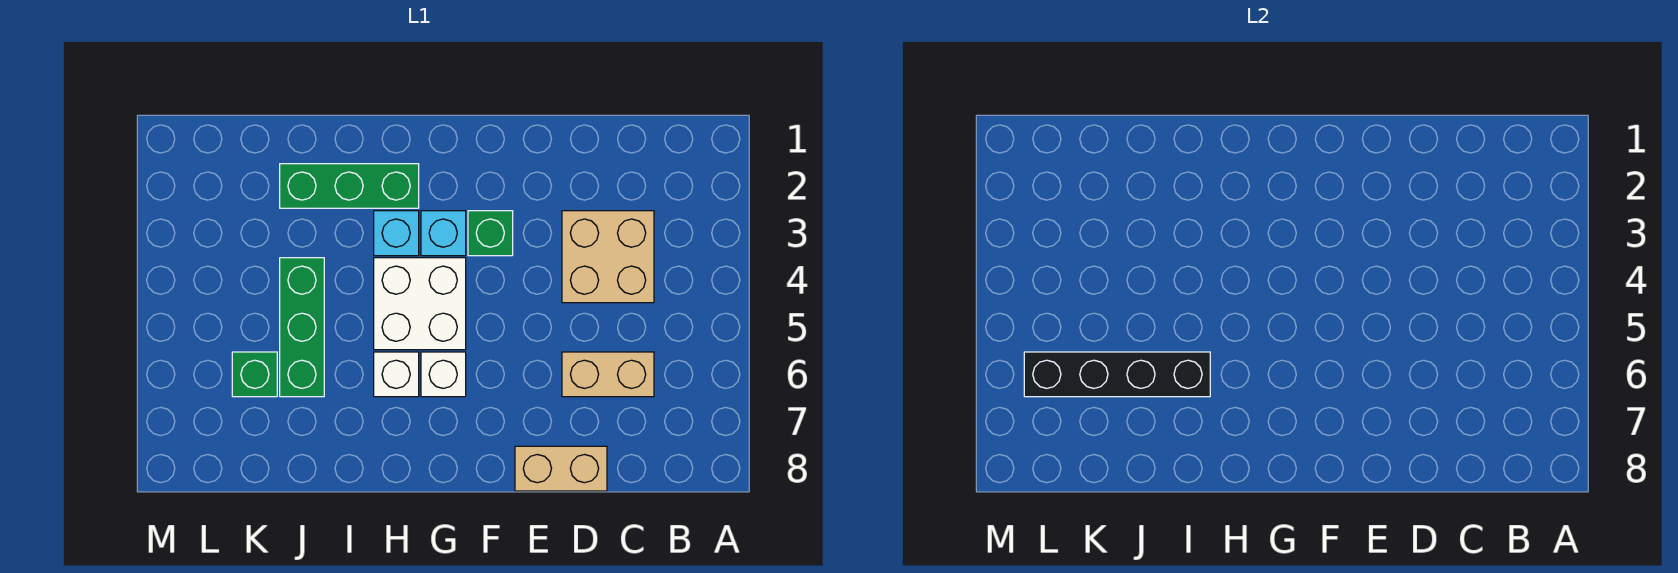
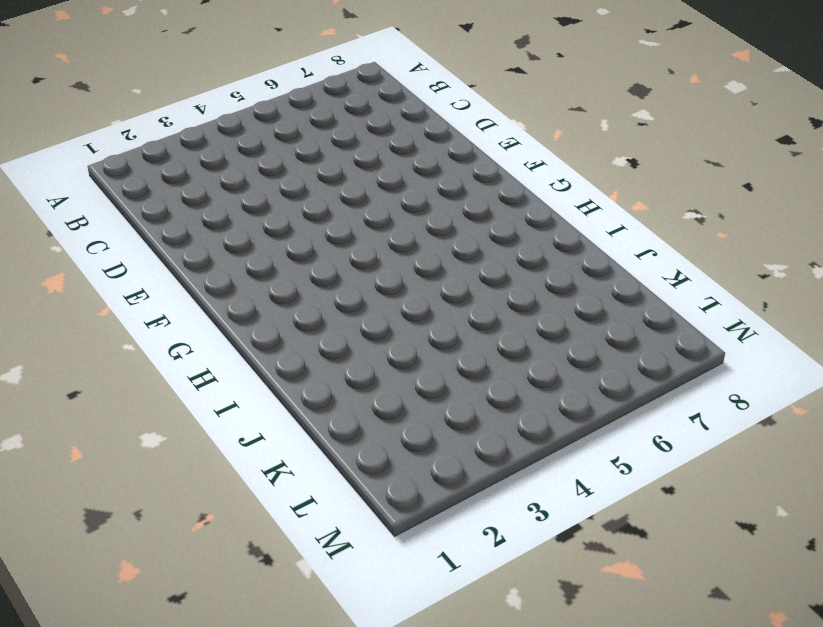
none -> tan 2x2 brick [562,211,654,303]
none -> tan 1x2 brick [562,352,654,397]
none -> tan 1x2 brick [515,446,607,491]

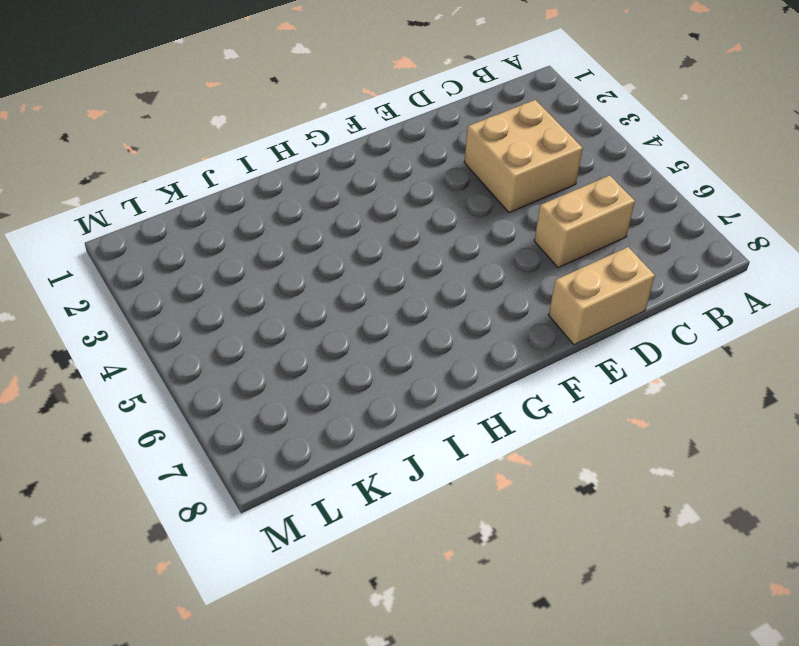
none -> green 1x1 brick [468,211,513,256]
none -> cyan 1x1 brick [421,211,466,256]
none -> white 2x2 brick [374,258,466,350]

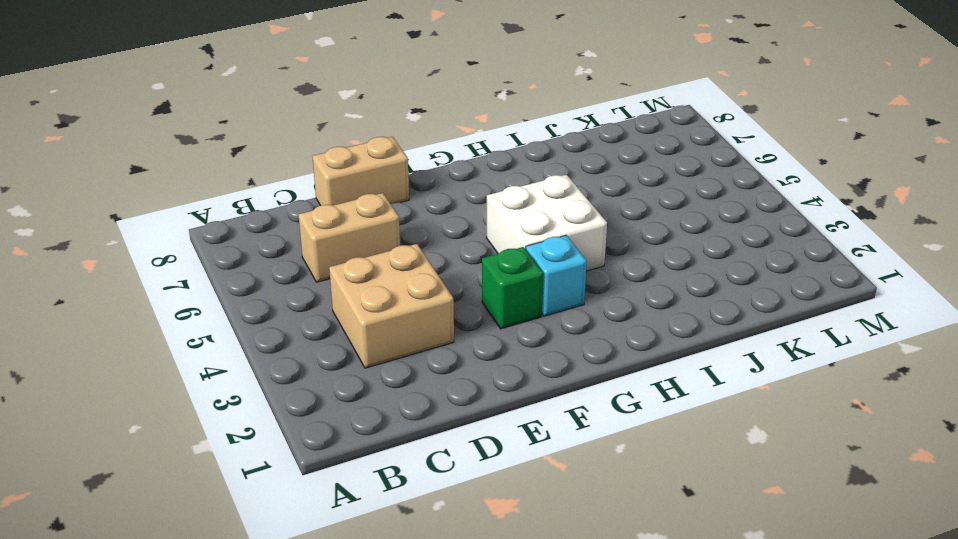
none -> white 1x1 brick [421,352,466,397]
none -> green 1x3 brick [280,164,419,208]
none -> cyan 1x1 brick [374,211,419,256]

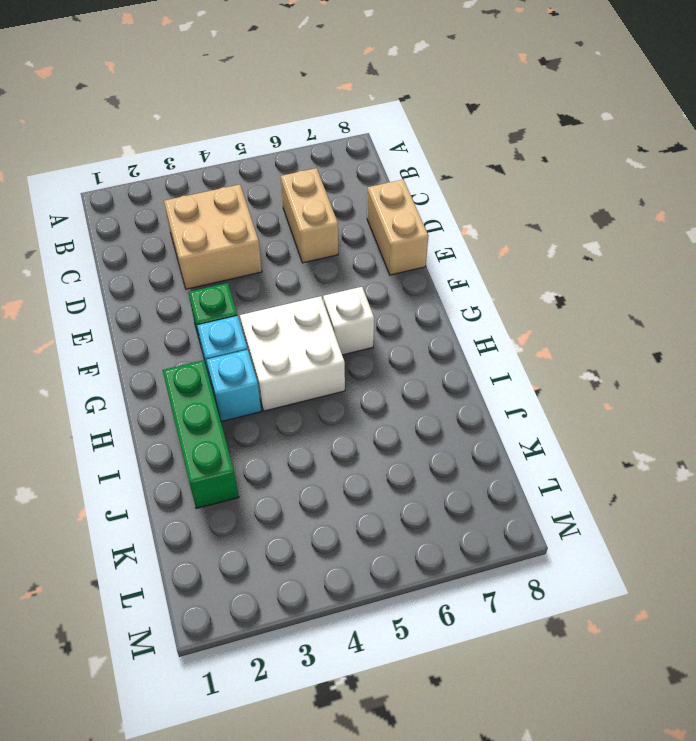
none -> white 1x1 brick [374,352,419,397]
none -> green 1x3 brick [280,258,324,397]
none -> green 1x1 brick [232,352,277,397]

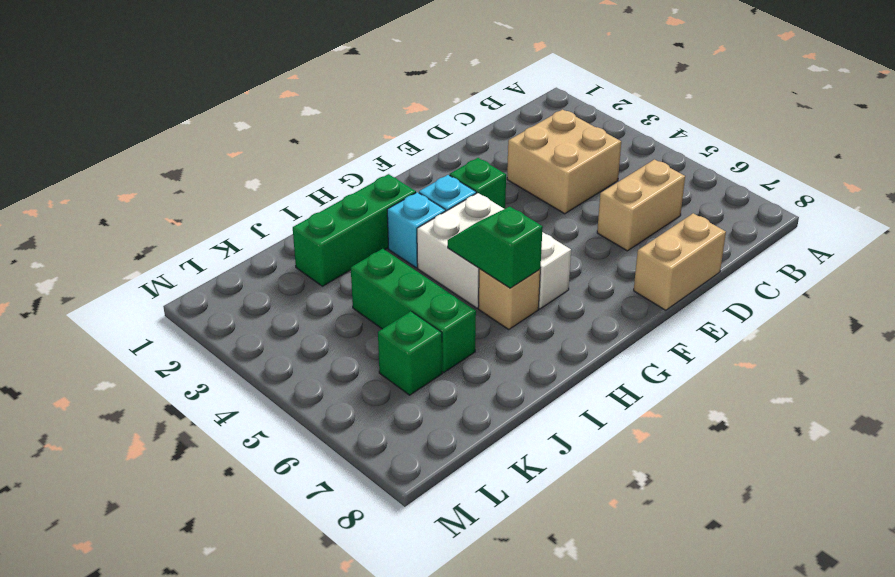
green 1x2 slope [448,207,543,288] -> none
tan 1x1 brick [478,269,540,329] -> white 1x1 brick [374,352,419,397]
none -> black 1x4 brick [1024,352,1210,397]

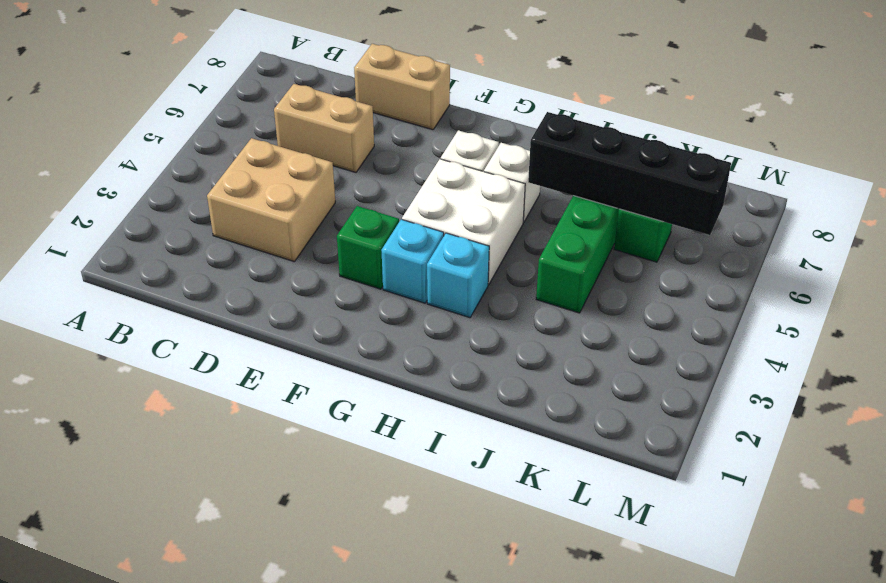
none -> green 1x3 brick [280,164,419,208]

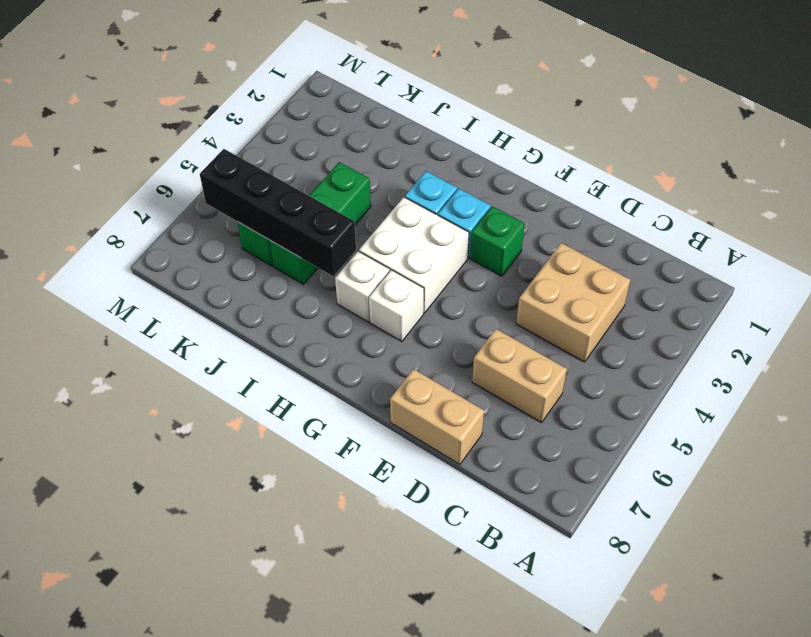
none -> green 1x3 brick [280,164,419,208]

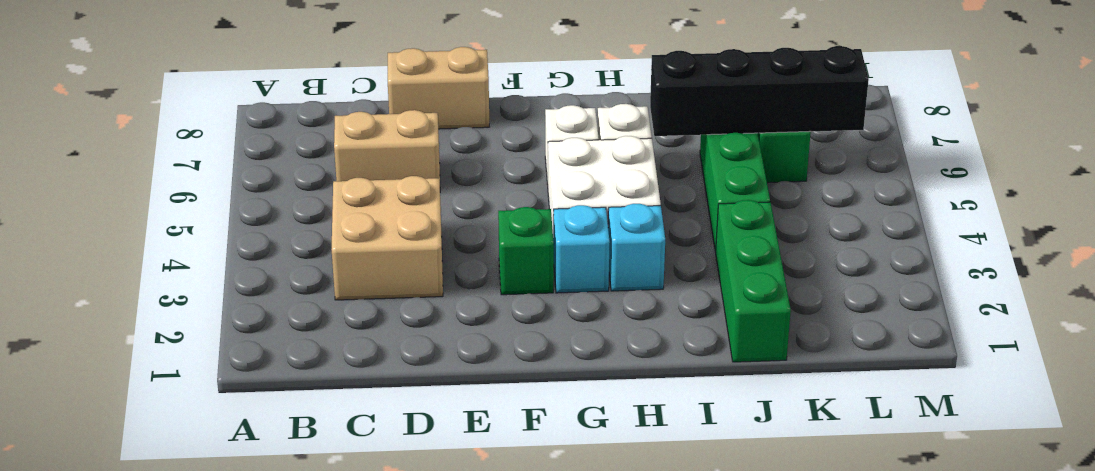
green 1x3 brick [716,200,791,362] -> green 1x3 brick turned to [280,164,419,208]

